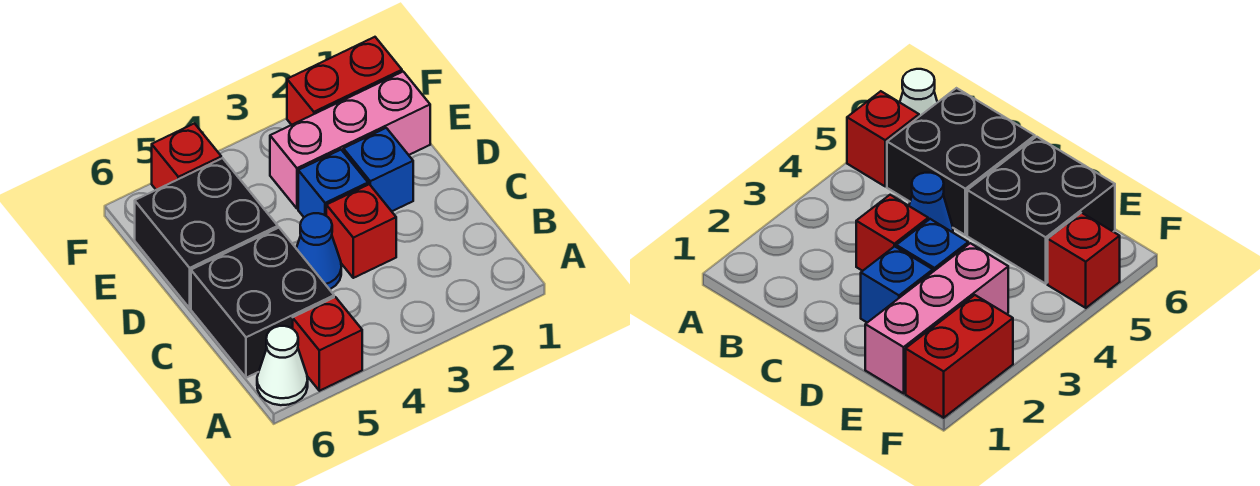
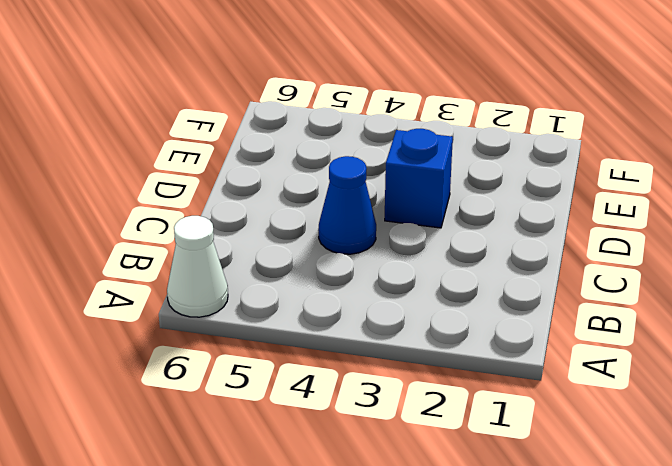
none -> red 1x1 brick [293,297,362,391]
none -> black 2x2 brick [191,228,334,378]

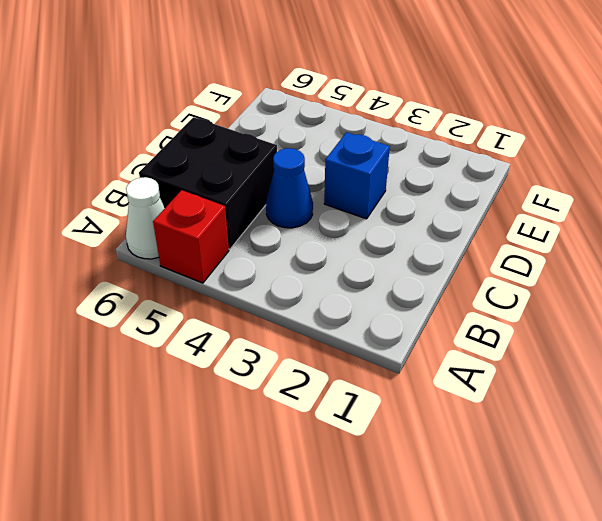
none -> red 1x1 brick [326,184,396,278]
none -> blue 1x1 brick [343,128,413,211]

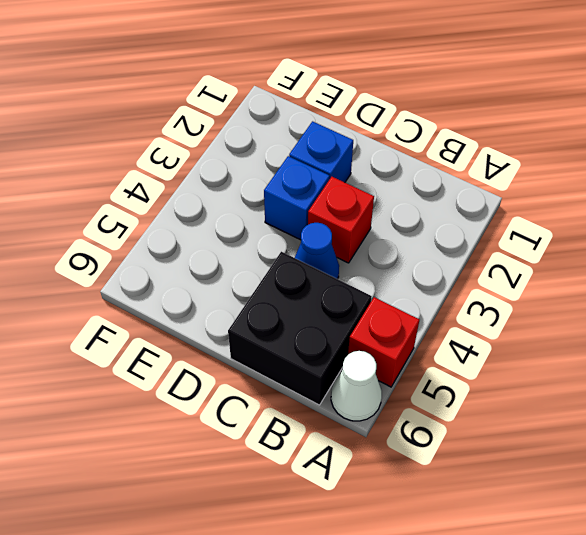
none -> black 2x2 brick [135,158,278,308]
none -> pink 1x3 brick [270,72,430,209]

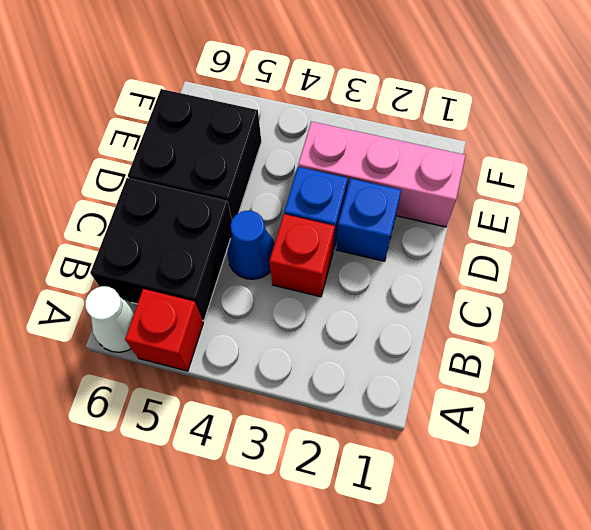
none -> red 1x2 brick [287,37,402,125]
none -> red 1x1 brick [152,124,221,190]

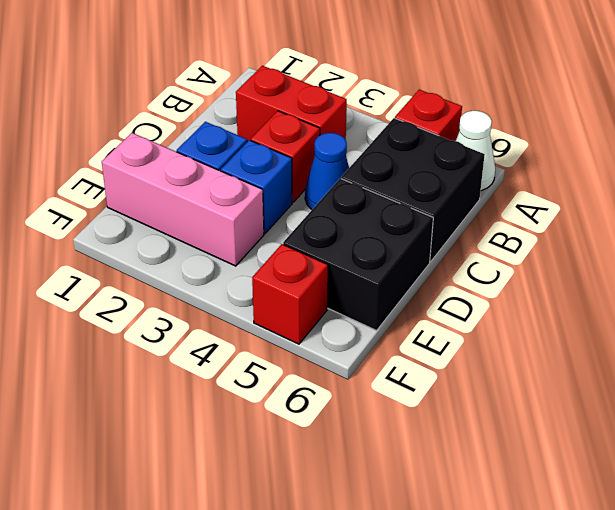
red 1x2 brick [236,66,347,142] -> red 1x2 brick moved to [287,37,402,125]

